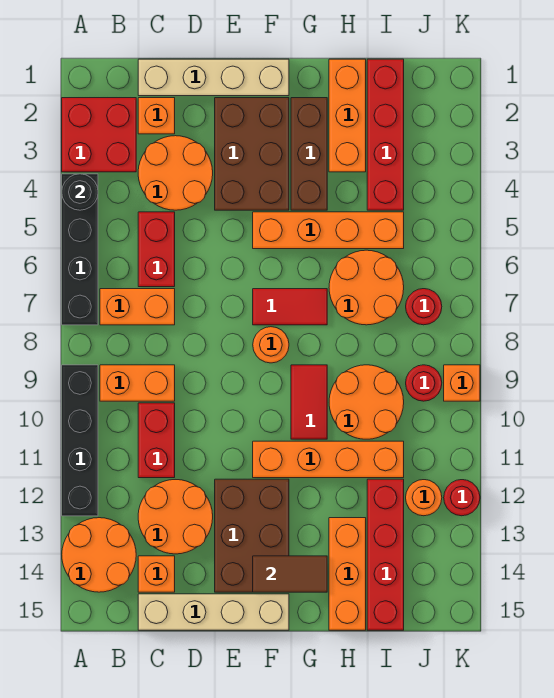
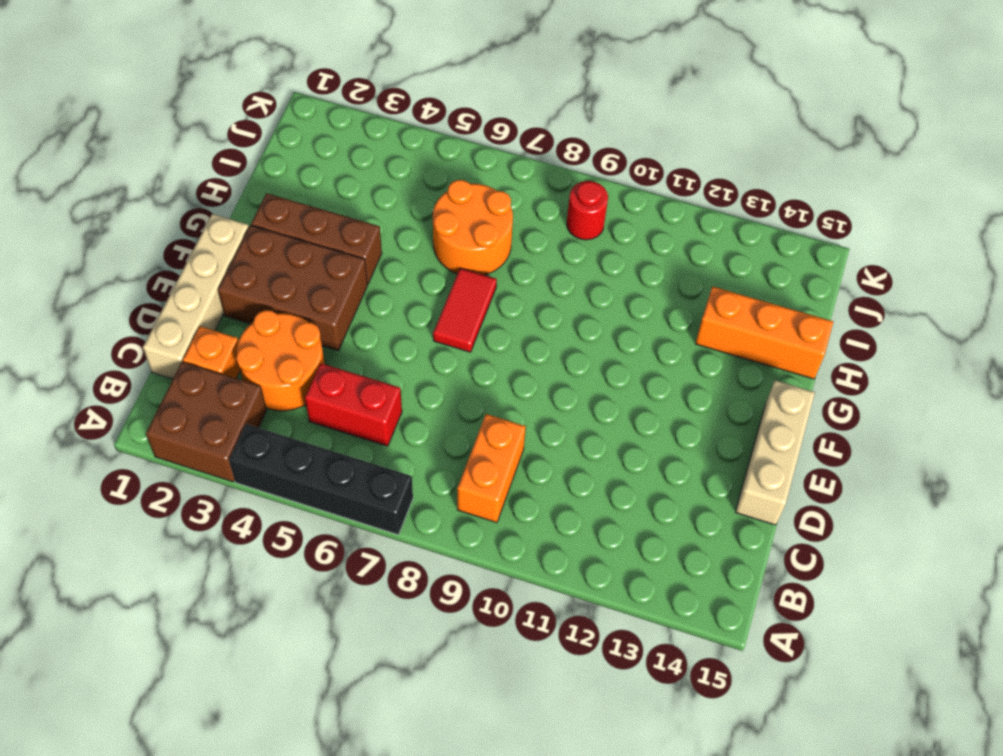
brown 2x2 brick [146,362,267,482] -> red 2x2 brick [62,98,136,172]
tan 1x3 brick [735,380,815,525] -> tan 1x4 brick [138,594,289,630]
none -> black 1x4 brick [62,365,98,516]
none -> orange 2x2 round brick [62,518,136,592]
none -> orange 1x2 brick [100,289,175,325]
none -> red 1x2 brick [138,403,175,478]

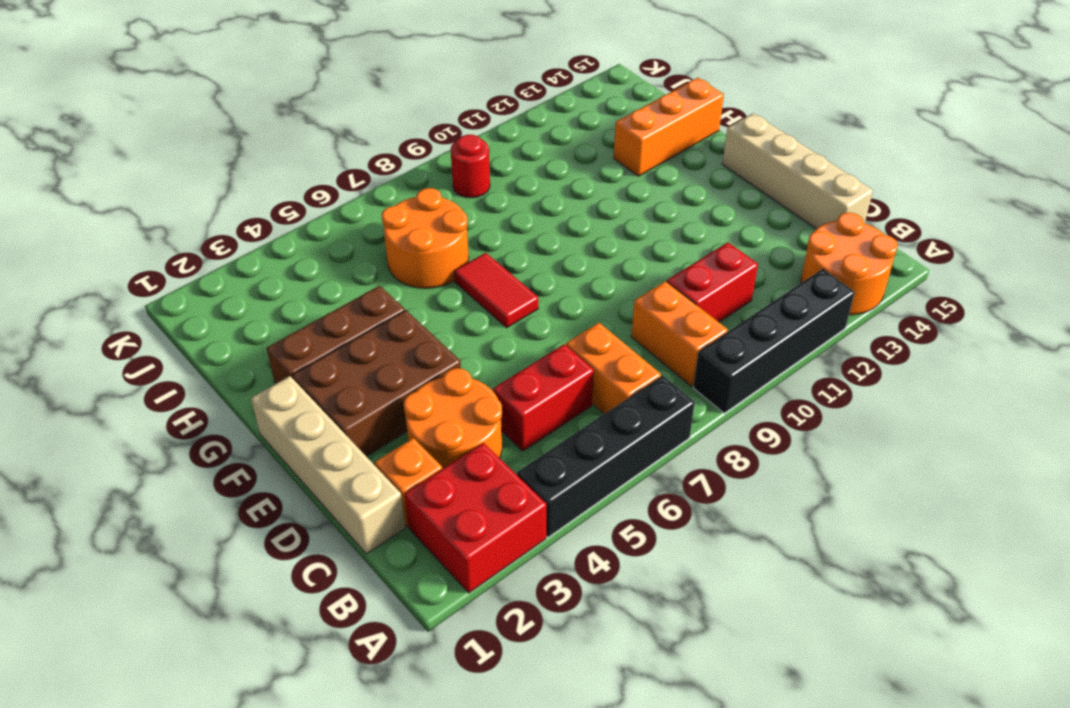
none -> orange 2x2 round brick [138,480,213,554]
none -> orange 1x1 brick [138,556,175,592]
none -> brown 2x3 brick [215,479,289,592]
none -> orange 1x4 brick [253,212,404,249]

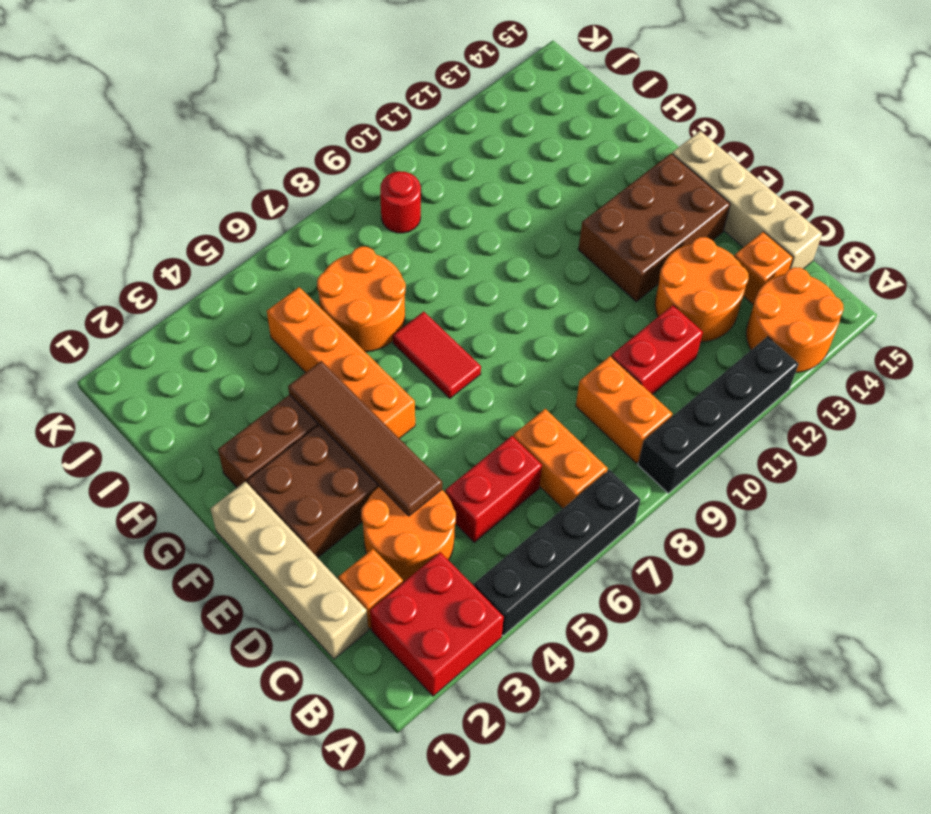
brown 1x4 tile [288,361,442,516] -> none
none -> orange 1x1 round brick [253,327,289,363]
none -> orange 1x4 brick [253,441,404,478]
none -> red 1x2 tile [291,365,327,439]
none -> orange 1x3 brick [329,59,366,172]

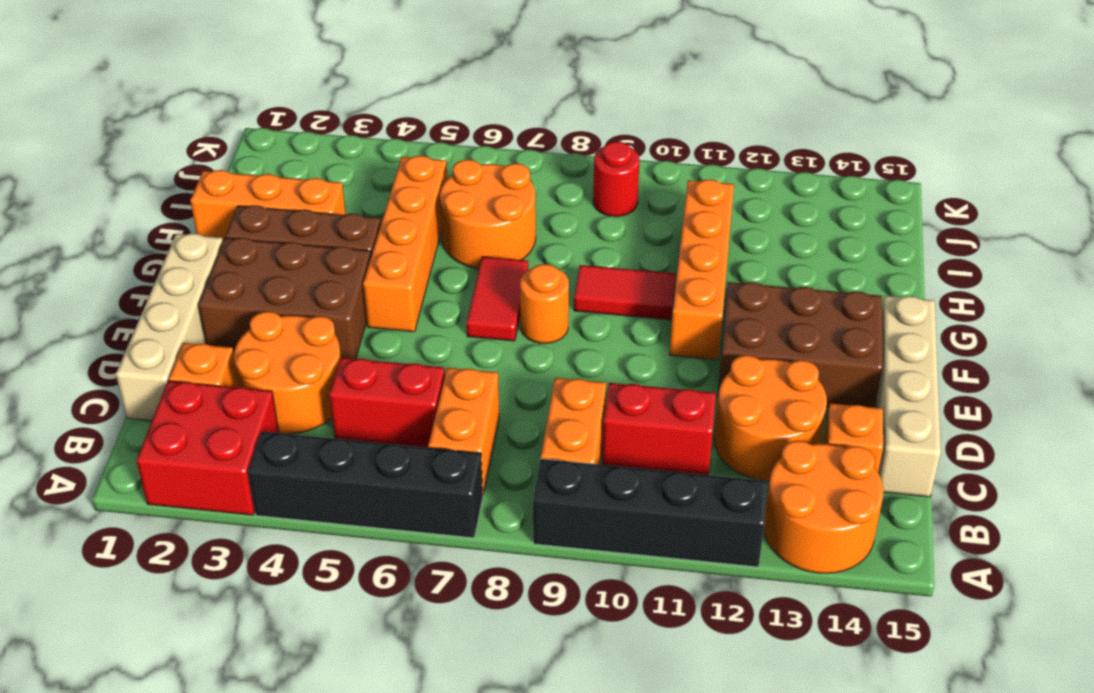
none -> orange 2x2 round brick [329,365,404,439]
none -> orange 1x3 brick [329,518,366,630]
none -> red 1x4 brick [367,59,404,210]
none -> red 1x4 brick [367,479,404,630]

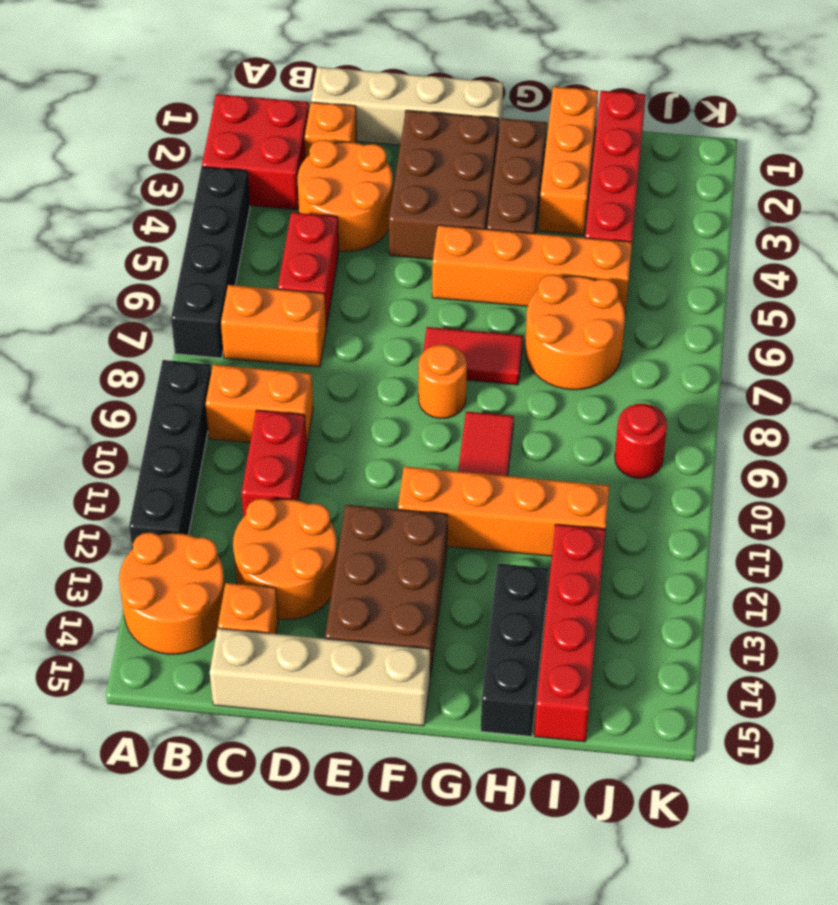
black 1x3 brick [481,563,548,736] -> orange 1x3 brick [329,518,366,630]
none -> orange 2x2 round brick [329,365,404,439]
none -> red 1x1 round brick [406,289,442,325]
none -> orange 1x1 round brick [406,480,442,516]
none -> orange 1x1 brick [444,365,480,401]

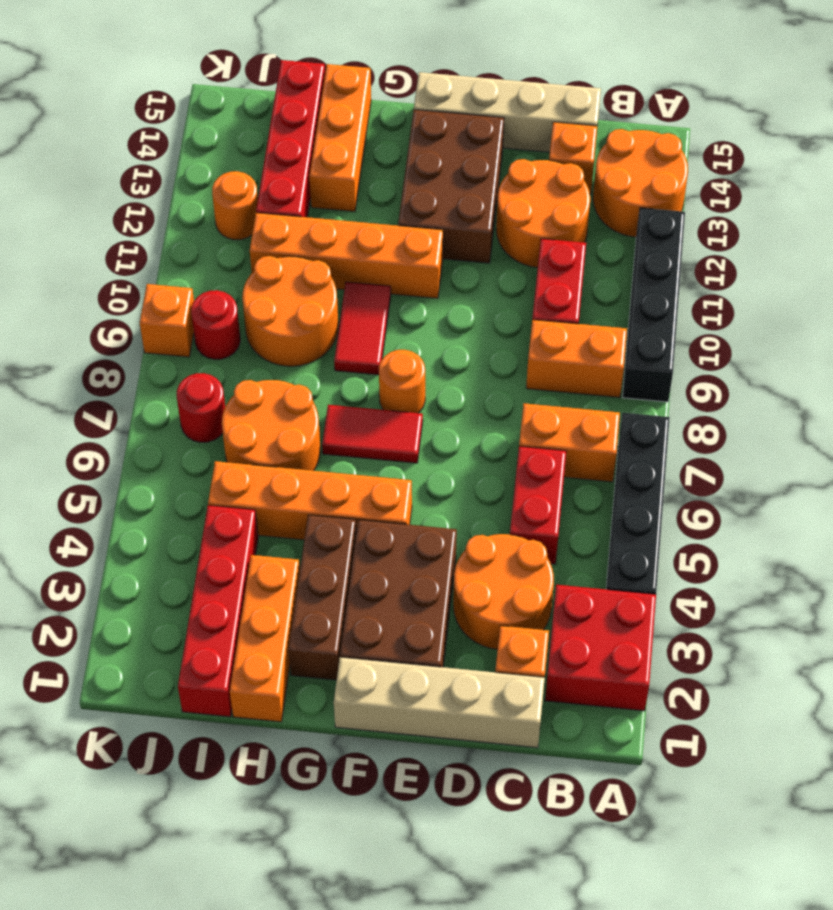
none -> red 1x1 round brick [444,480,480,516]
none -> black 1x1 round brick [62,174,98,210]
none -> brown 1x2 tile [253,556,327,592]

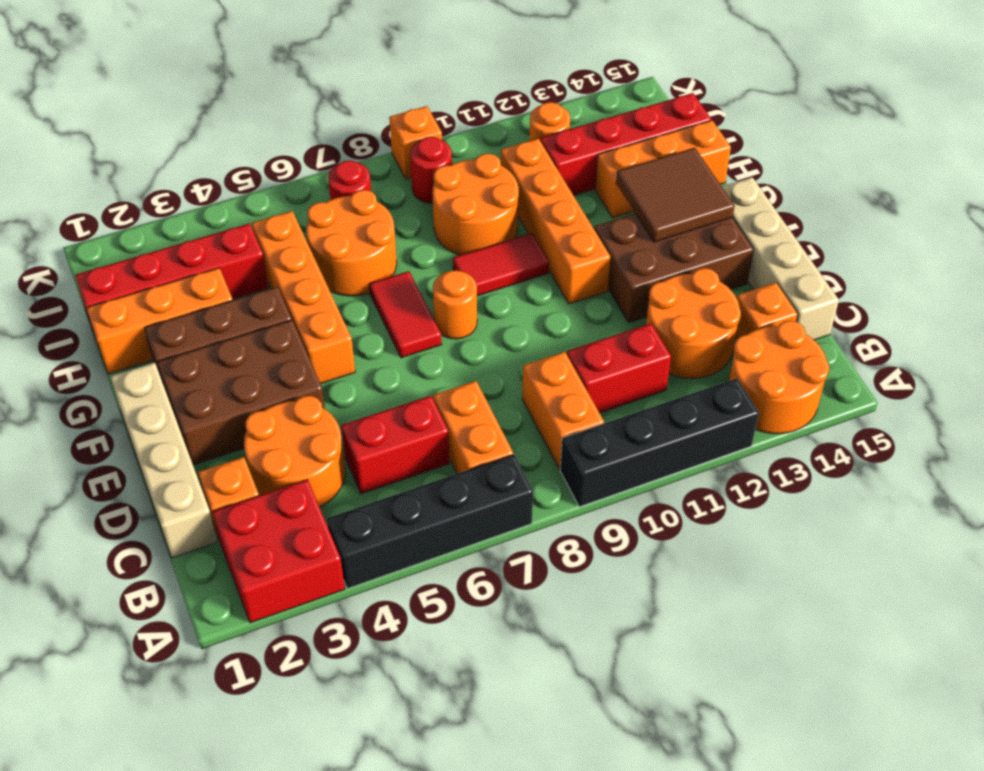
brown 2x2 tile [616,148,735,242] -> brown 1x2 tile [253,556,327,592]
none -> red 1x1 round brick [444,480,480,516]
none -> black 1x1 round brick [62,174,98,210]

